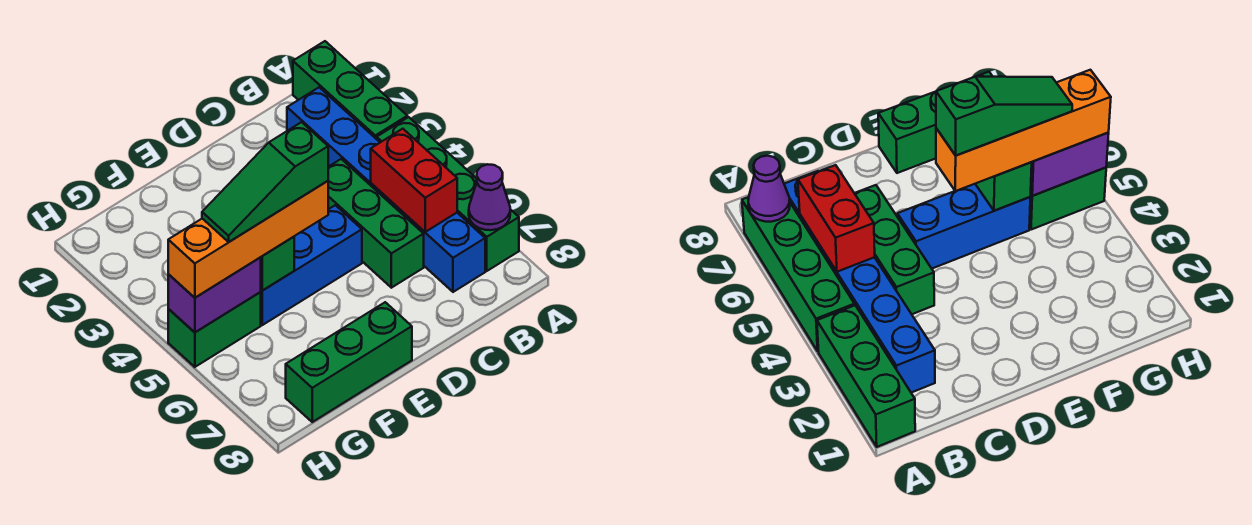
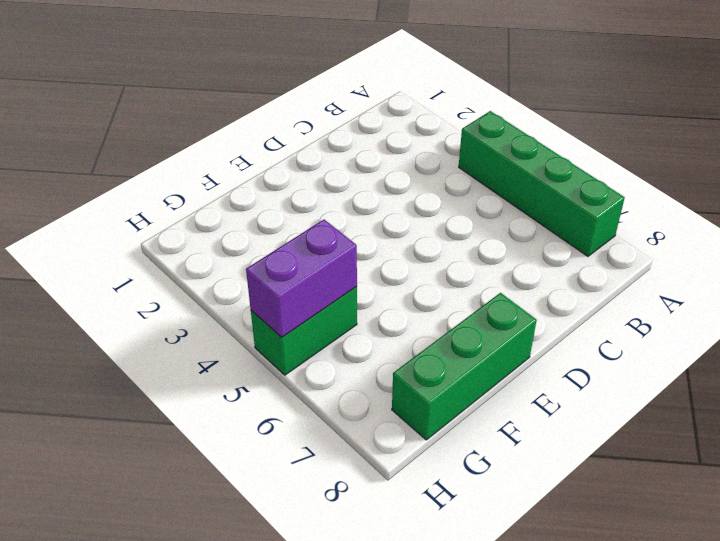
none -> green 1x3 brick [293,41,407,139]
none -> blue 1x6 brick [287,87,485,292]
none -> green 1x3 brick [328,159,424,288]

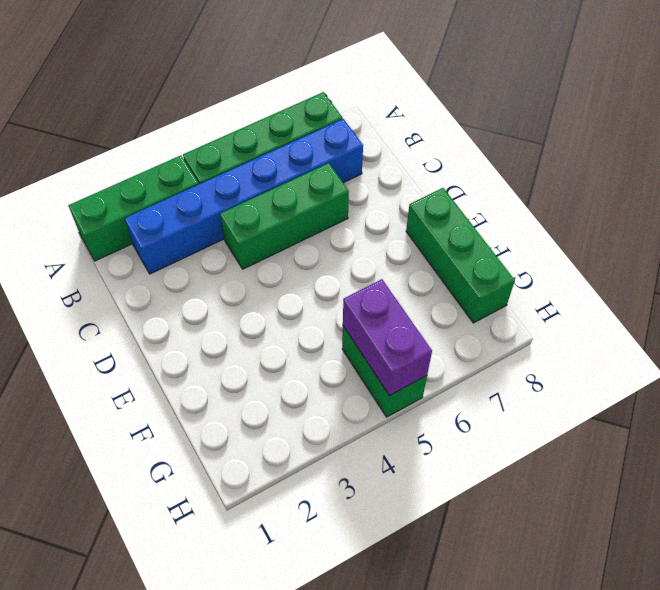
none -> blue 1x3 brick [261,205,362,325]
none -> purple 1x1 cone [469,164,510,230]
none -> red 1x2 brick [371,129,457,232]

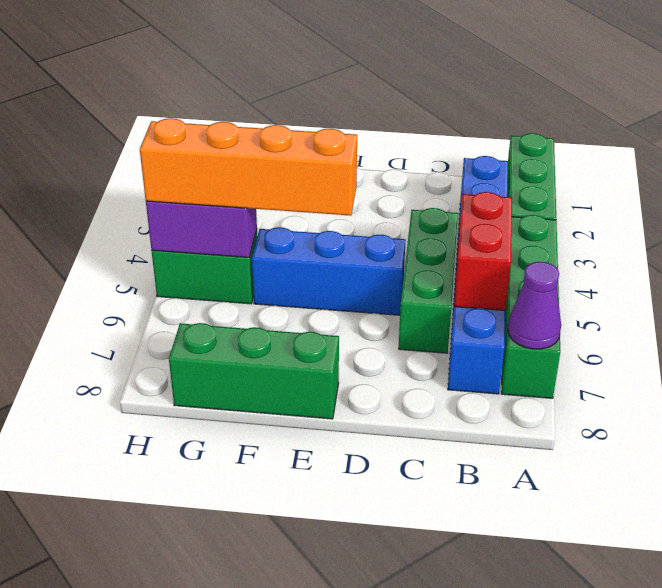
none -> green 1x1 brick [260,237,294,291]
none -> green 1x3 slope [202,122,328,242]

